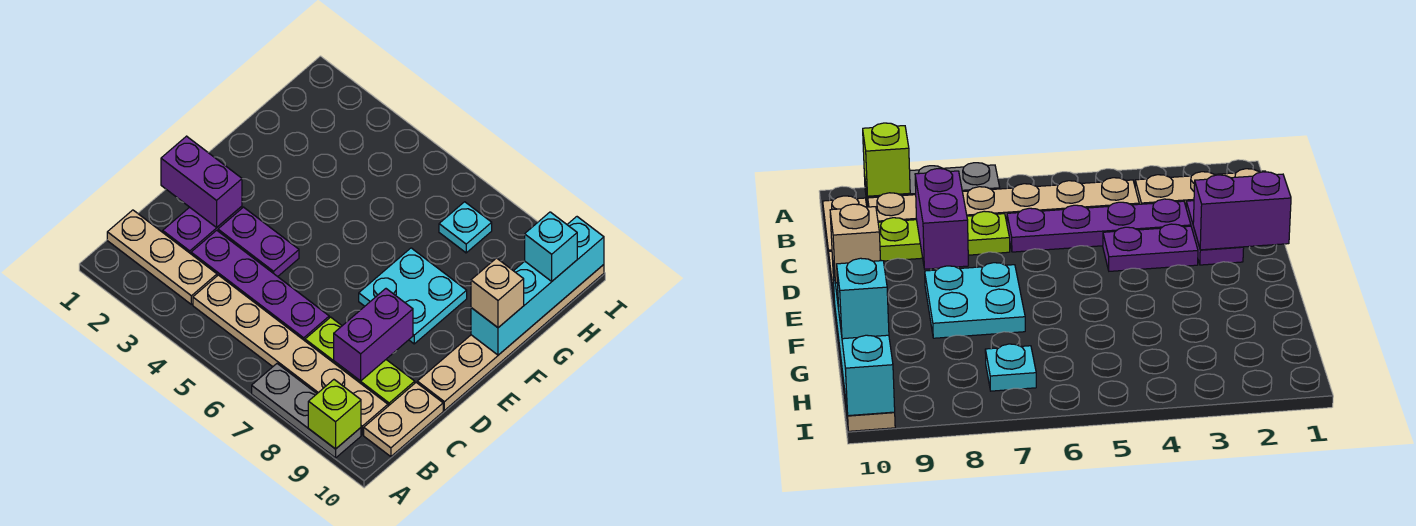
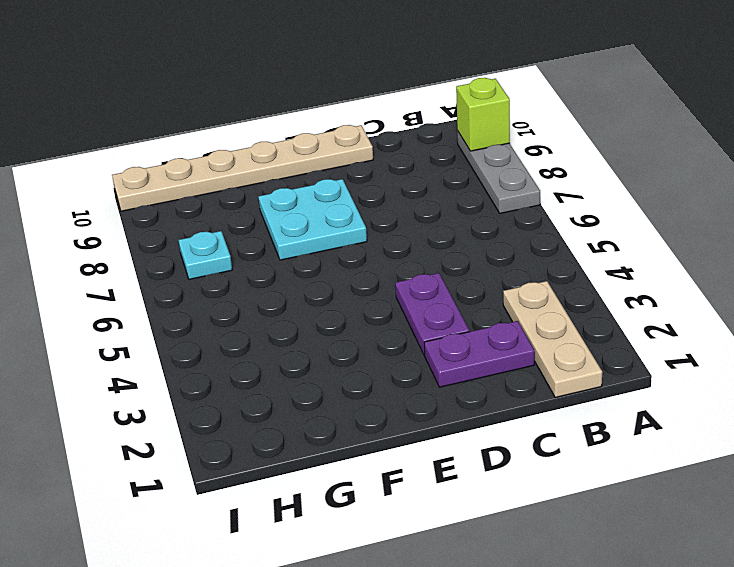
none -> tan 1x6 plate [193,275,388,435]
none -> tan 1x2 plate [364,383,443,457]
none -> purple 1x4 plate [191,230,329,341]

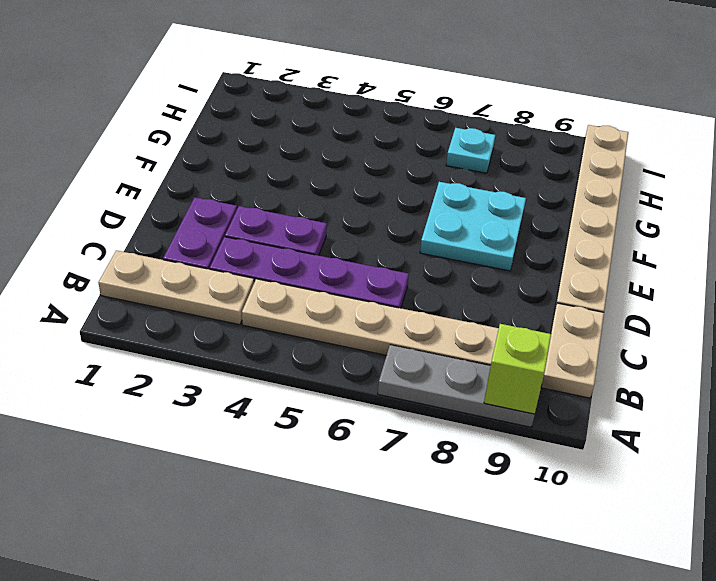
none -> lime 1x3 plate [305,317,415,406]
none -> purple 1x2 brick [334,289,413,381]
none -> purple 1x2 brick [161,136,242,228]

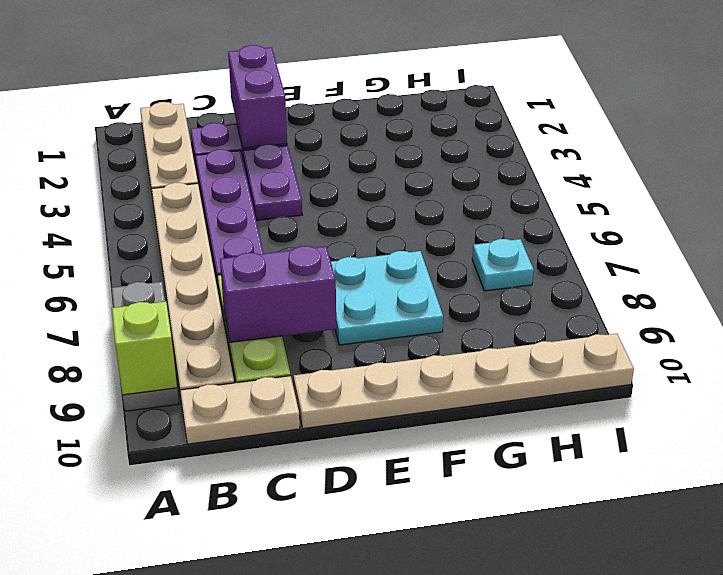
none -> cyan 1x4 brick [471,217,604,355]
none -> tan 1x1 brick [471,258,524,328]
none -> cyan 1x1 brick [525,212,577,282]

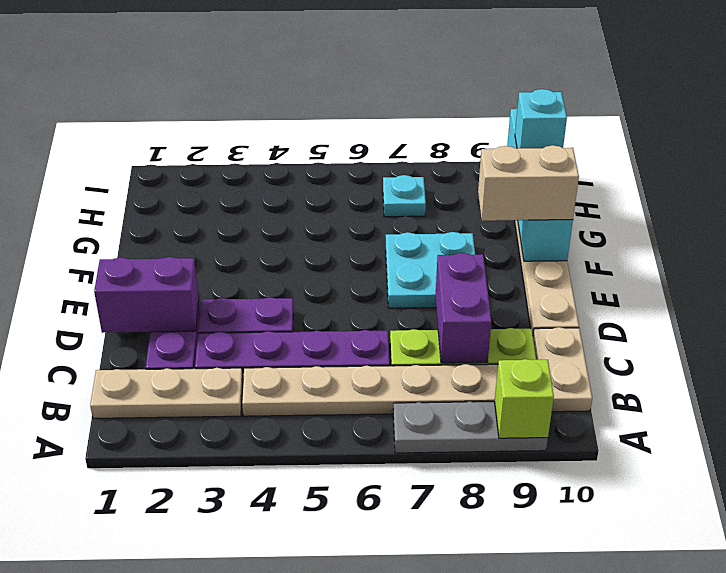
tan 1x2 brick [478,145,579,221] -> tan 1x1 brick [471,258,524,328]

